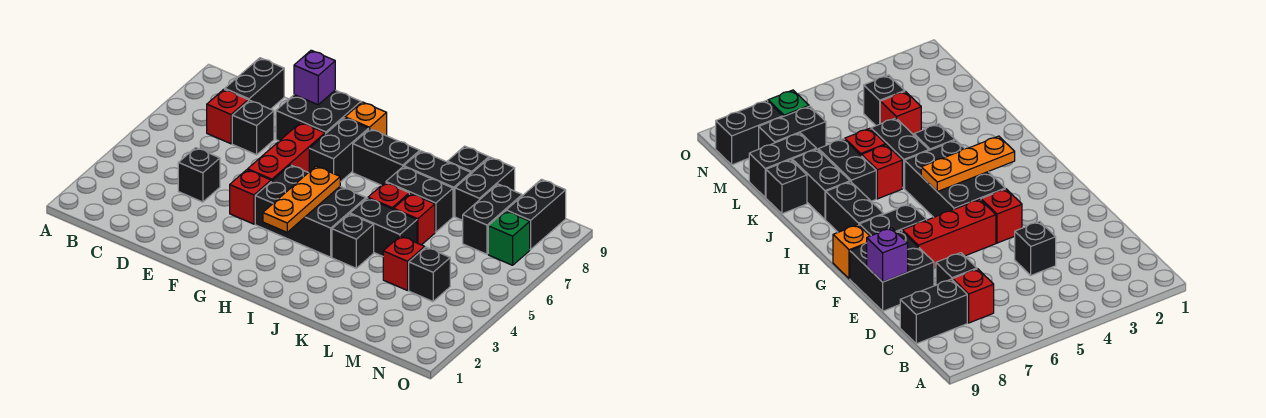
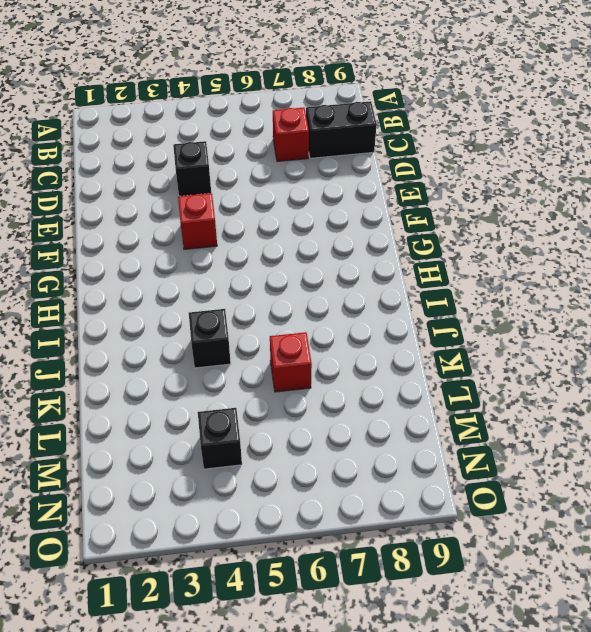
none -> black 1x1 brick [232,100,274,155]
none -> black 2x2 brick [276,90,361,141]
none -> red 1x3 brick [248,122,325,181]

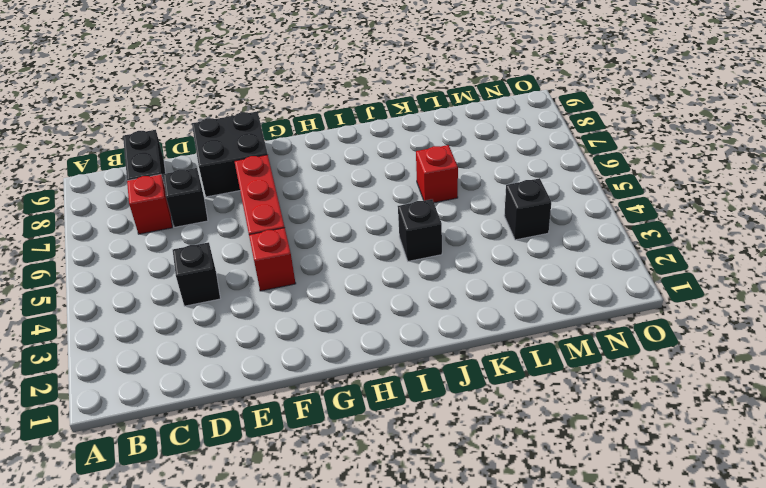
none -> black 2x3 brick [255,165,366,257]
none -> black 1x2 brick [309,118,369,182]
none -> orange 1x1 brick [345,102,387,136]

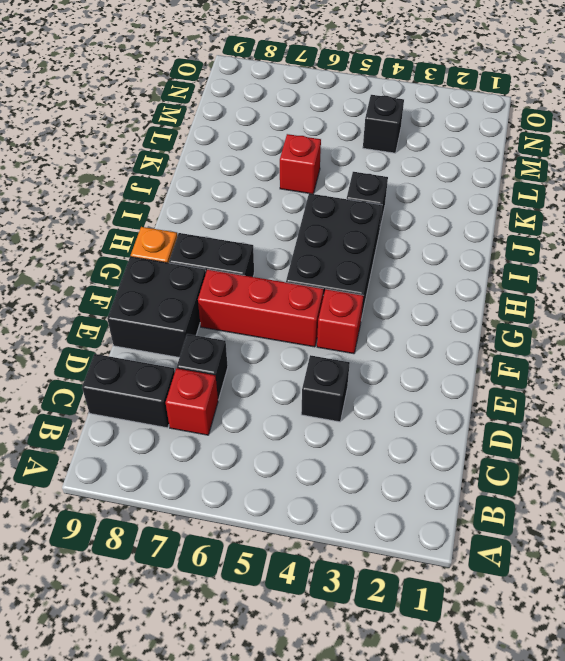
none -> black 1x2 brick [353,129,420,185]
none -> black 1x2 brick [350,198,417,256]
none -> red 1x1 brick [368,182,409,209]

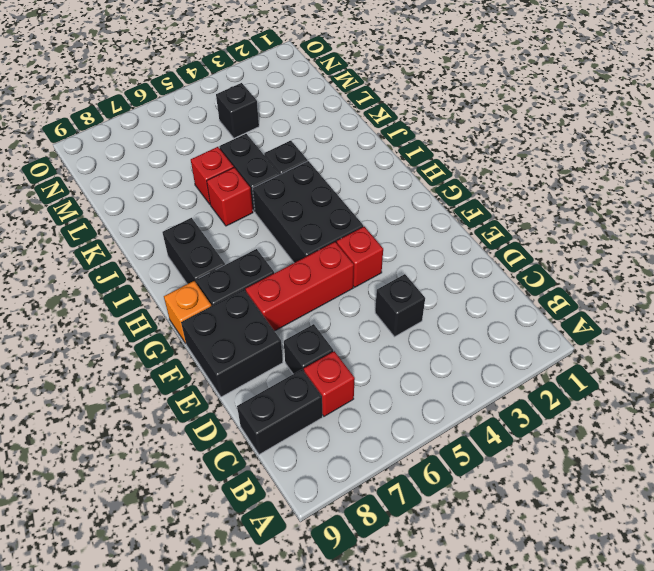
none -> black 1x2 brick [386,167,453,232]
none -> black 1x2 brick [404,151,471,216]
none -> black 1x1 brick [447,146,489,174]

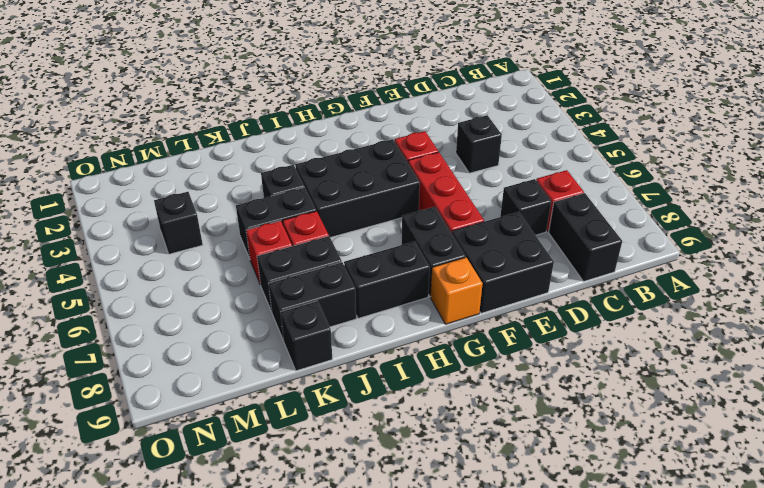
none -> red 1x1 brick [383,236,425,290]
none -> black 1x2 brick [455,157,515,220]
none -> black 1x2 brick [463,184,522,254]

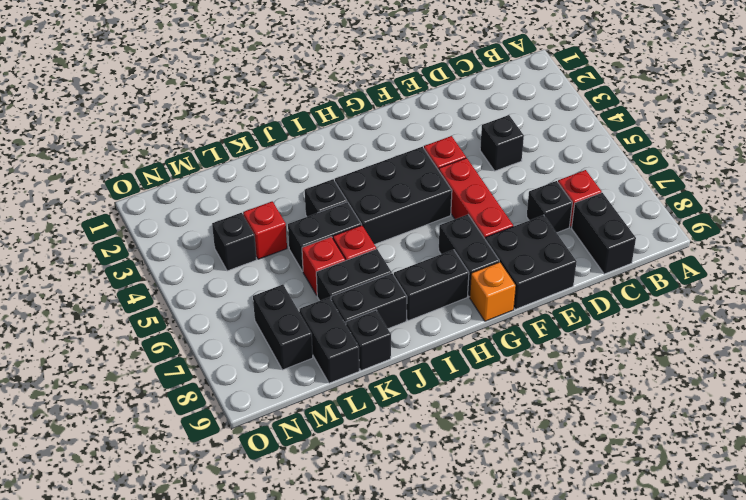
none -> green 1x1 brick [488,211,530,265]
none -> black 1x2 brick [506,179,566,250]
none -> purple 1x1 brick [294,50,335,105]

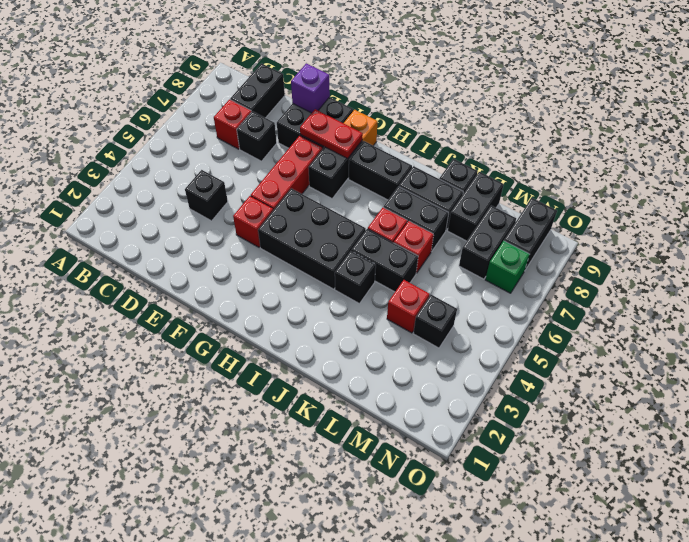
red 1x2 plate [300,109,363,159] -> none
none -> orange 1x3 plate [263,166,340,232]

